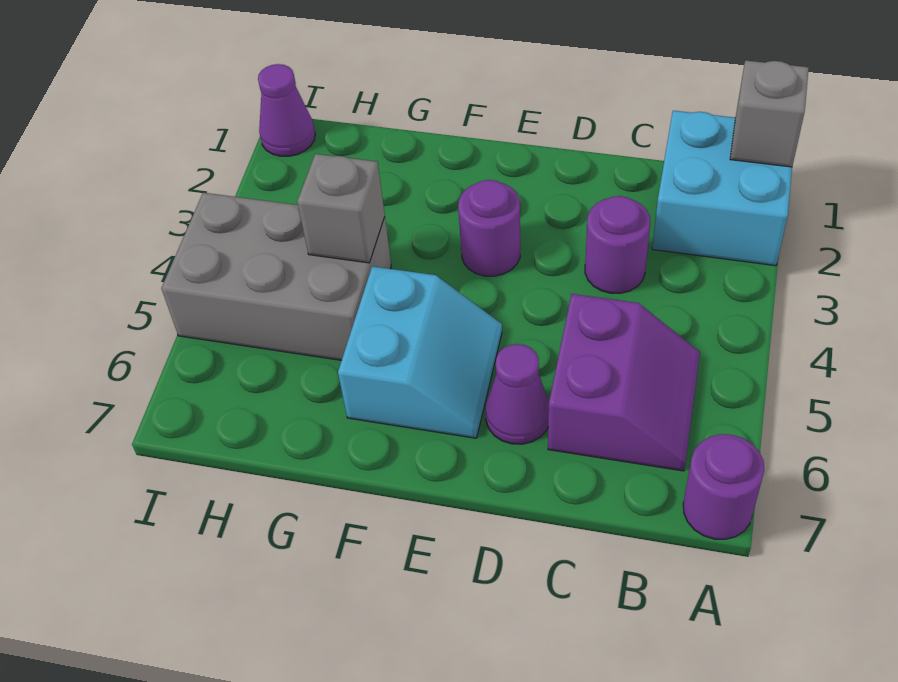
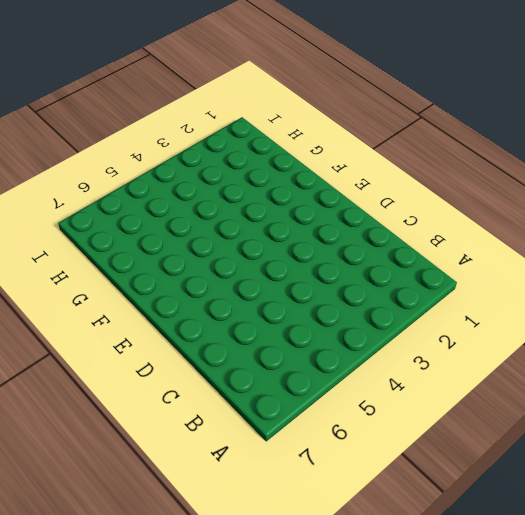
none -> cyan 2x2 brick [652,111,792,266]
none -> purple 1x1 round brick [683,434,764,539]

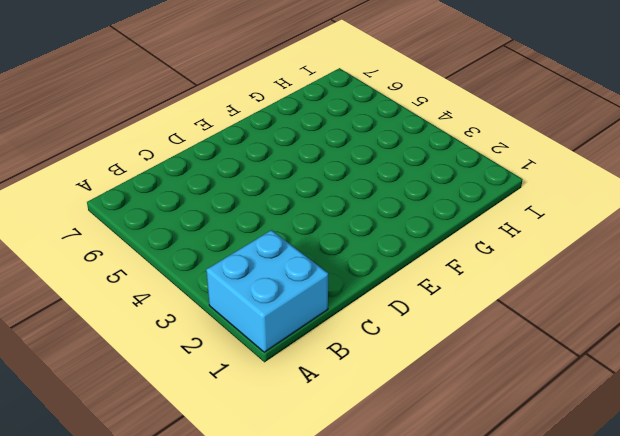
none -> purple 1x1 round brick [683,434,764,539]
none -> purple 2x2 slope [548,294,700,471]

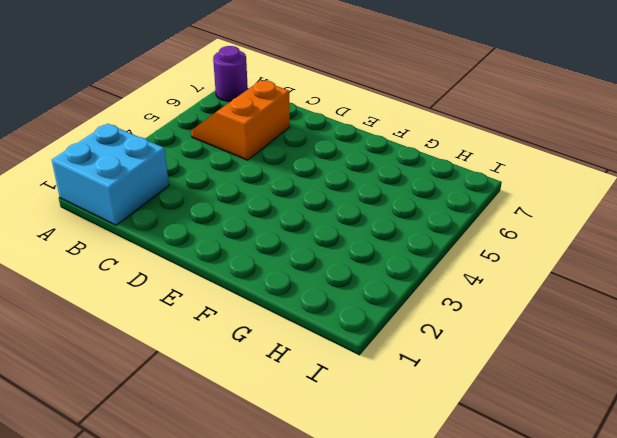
orange 2x2 slope [191,80,290,160] -> purple 2x2 slope [548,294,700,471]
none -> purple 1x1 round brick [585,196,650,293]
none -> purple 1x1 cone [486,344,549,444]

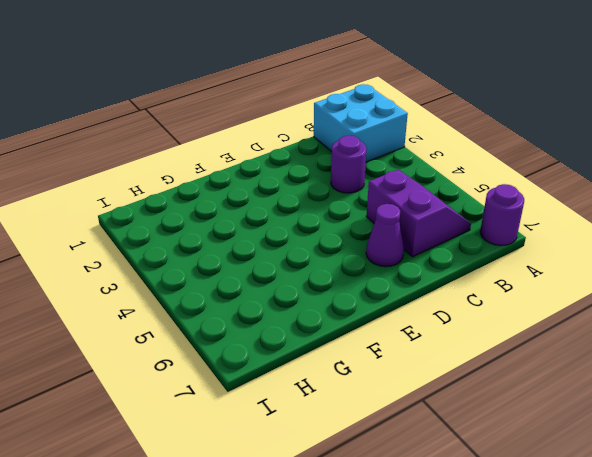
none -> purple 1x1 round brick [458,180,520,276]
none -> cyan 2x2 slope [338,266,502,438]

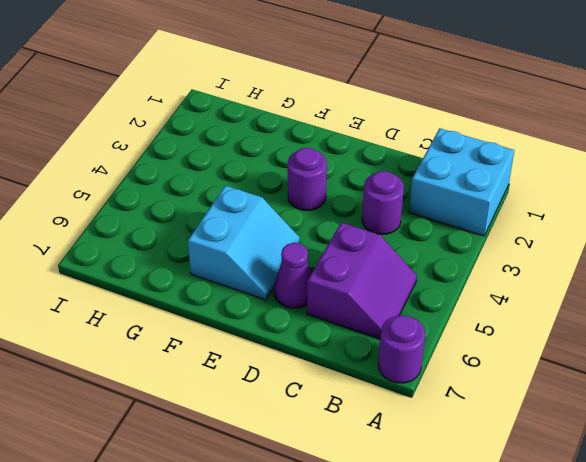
none -> grey 2x3 brick [161,193,391,360]
none -> purple 1x1 cone [258,64,315,156]

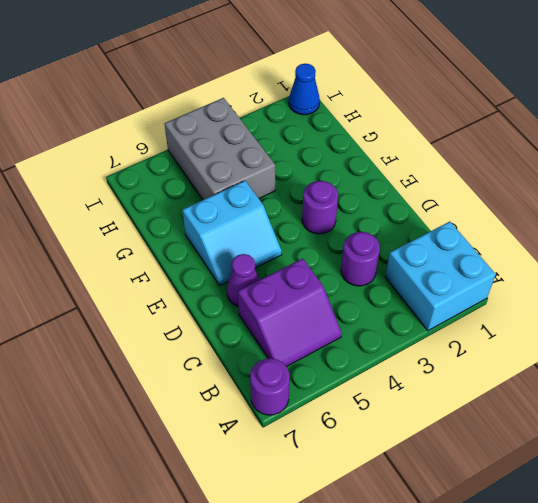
blue 1x1 cone [289,64,320,115] -> purple 1x1 cone [258,64,315,156]
none -> grey 1x1 brick [730,60,809,167]
none -> grey 1x1 brick [297,154,385,263]

